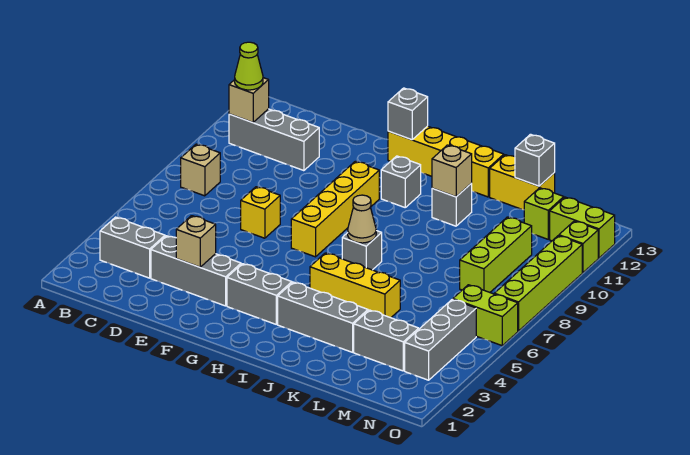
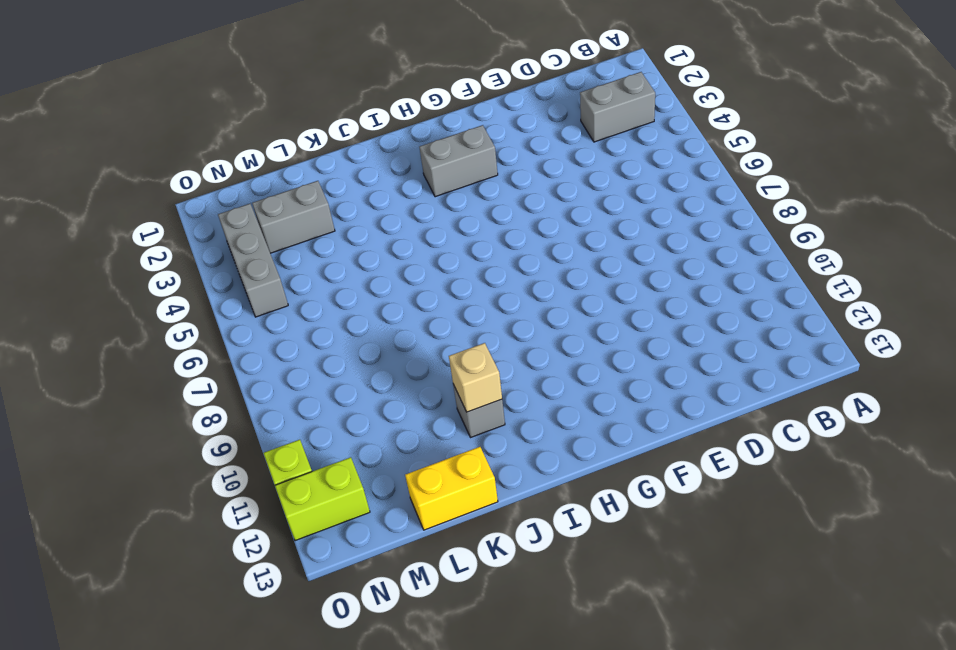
none -> tan 1x1 brick [181,144,220,196]
none -> grey 1x3 brick [229,109,319,171]
none -> grey 1x3 brick [151,236,241,306]

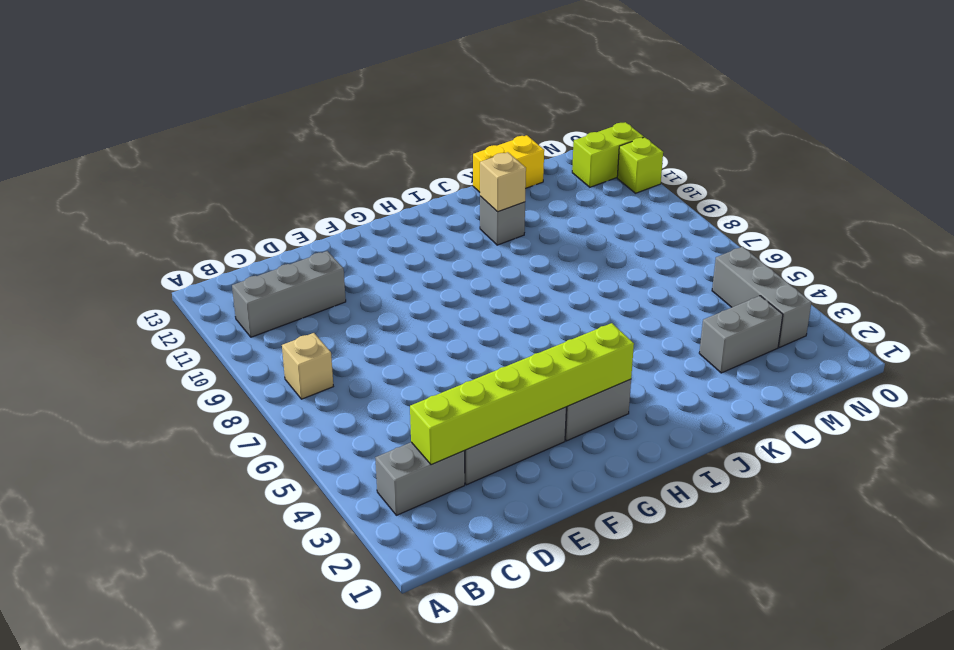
lime 1x6 brick [410,323,634,465] -> tan 1x1 brick [176,216,216,267]
none -> yellow 1x1 brick [241,187,280,238]
none -> yellow 1x4 brick [291,161,379,257]
none -> yellow 1x4 brick [388,126,504,197]

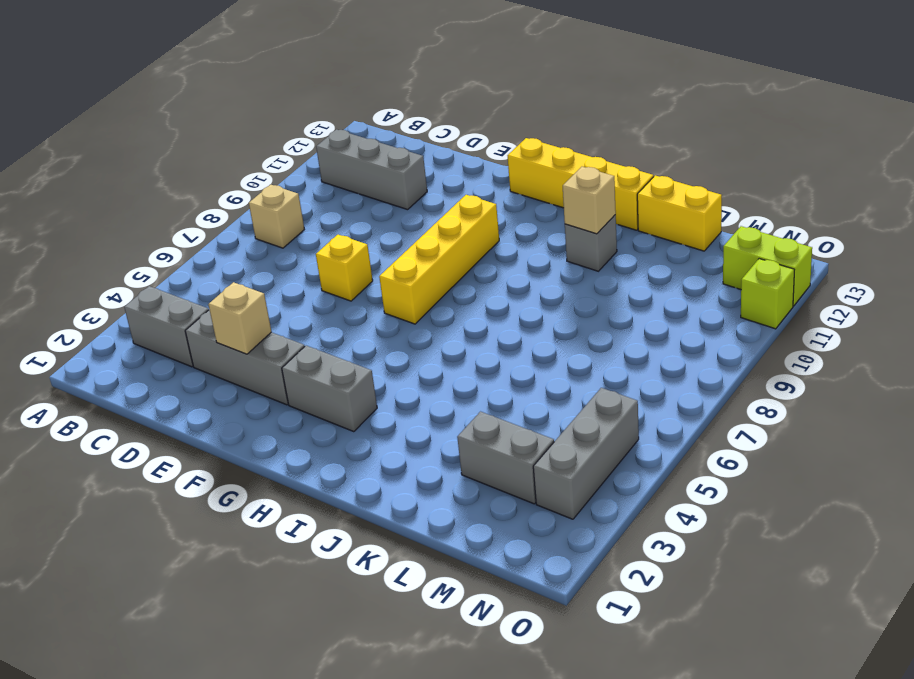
none -> grey 1x1 brick [381,156,421,207]
none -> grey 1x3 brick [278,282,368,352]
none -> yellow 1x3 brick [310,253,400,318]

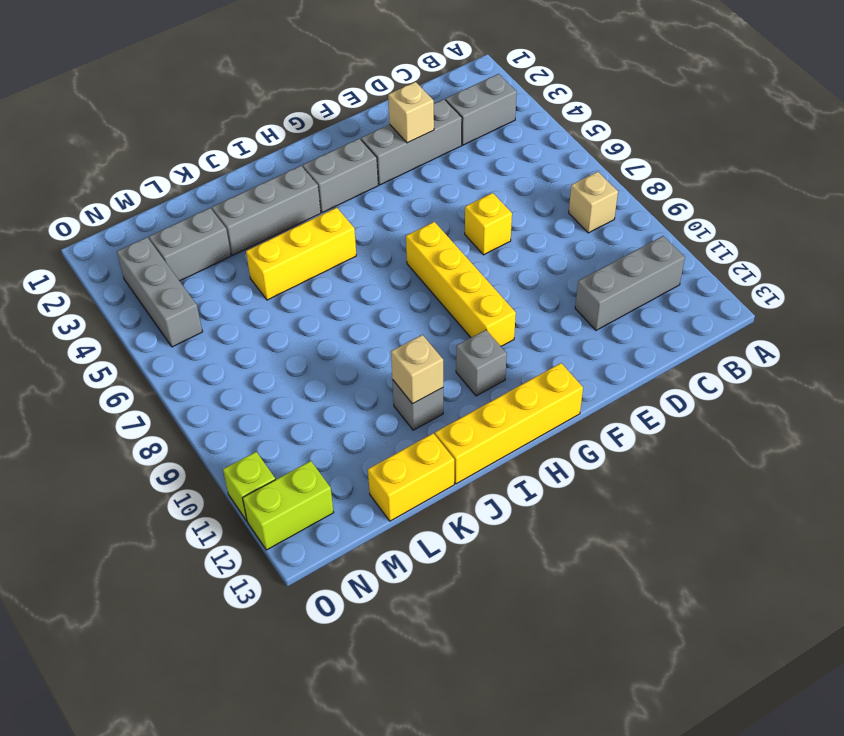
none -> grey 1x1 brick [342,231,382,270]
none -> lime 1x3 brick [460,217,532,292]
none -> lime 1x1 brick [524,188,564,239]

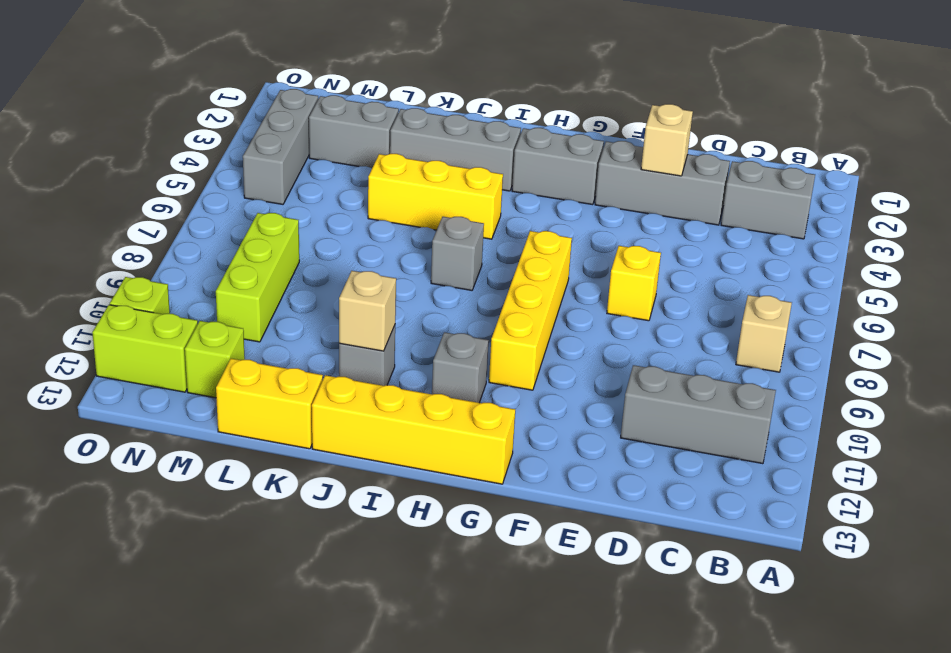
none -> lime 1x2 brick [453,285,518,346]
none -> lime 1x4 brick [494,236,582,331]
none -> tan 1x1 brick [229,78,269,123]

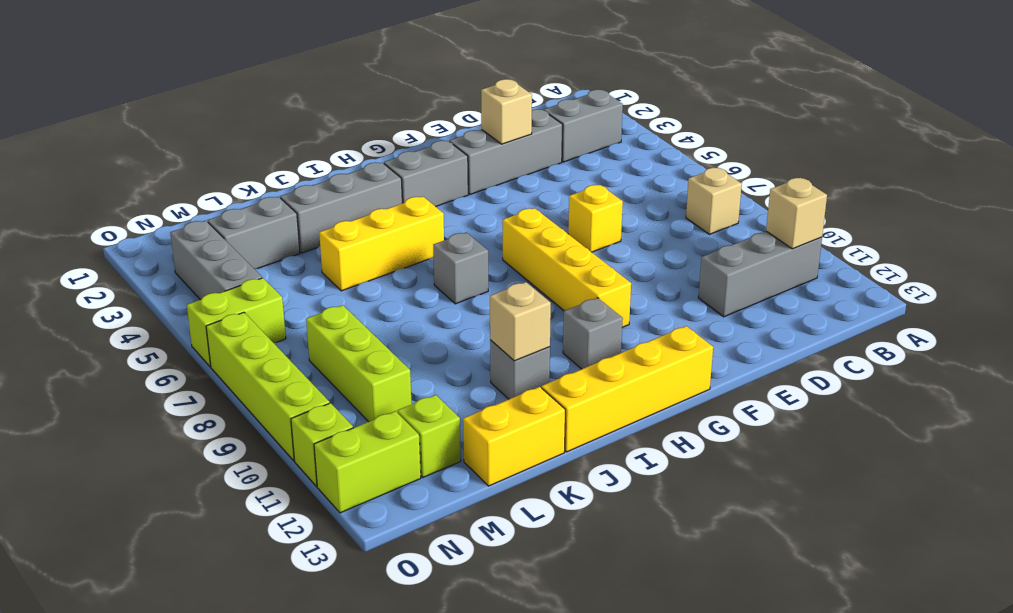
none -> grey 1x1 brick [388,88,428,140]
none -> tan 1x1 cone [348,195,376,243]
none -> grey 1x1 brick [515,134,555,186]

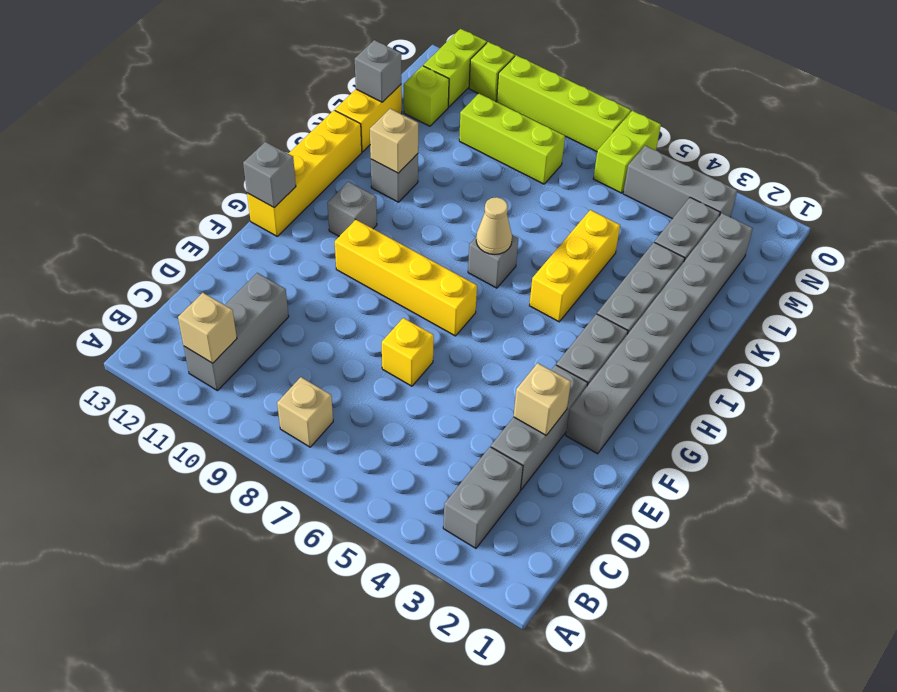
grey 1x8 brick [566,213,753,454] -> none
none -> lime 1x1 cone [235,42,263,90]

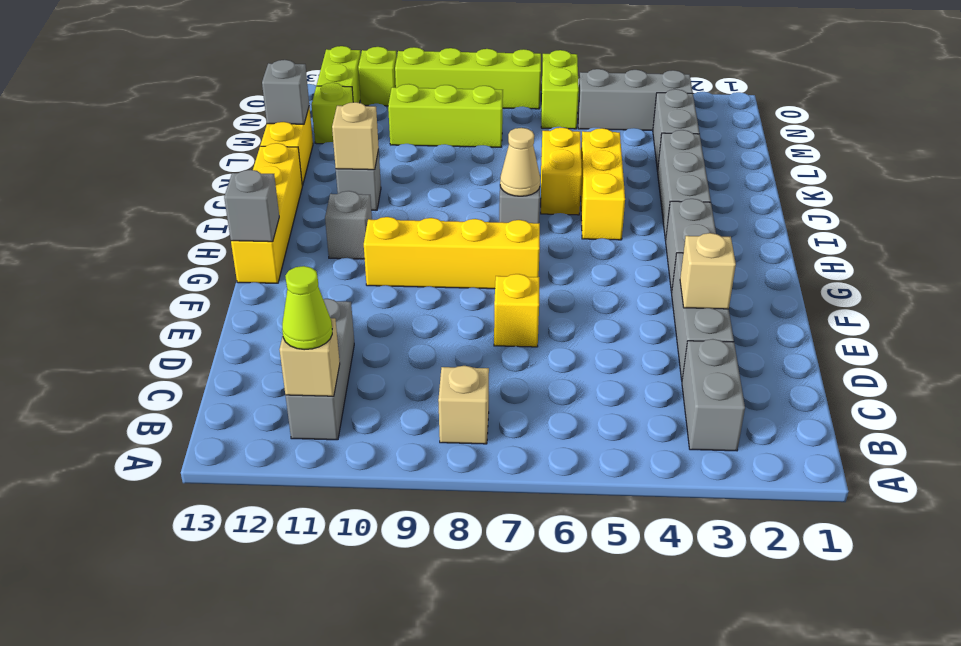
yellow 1x2 brick [541,128,582,215] -> none

